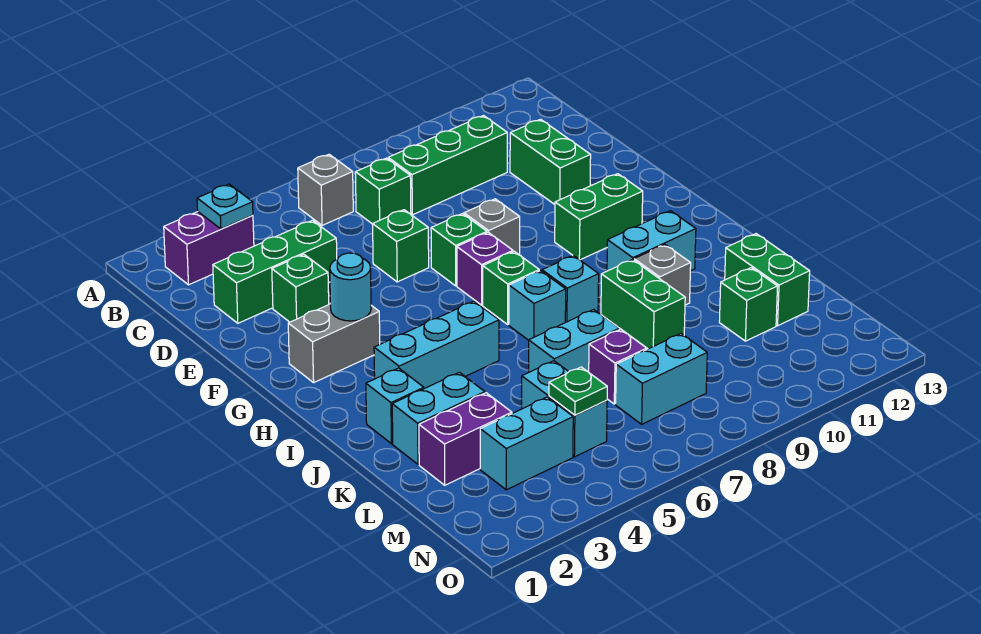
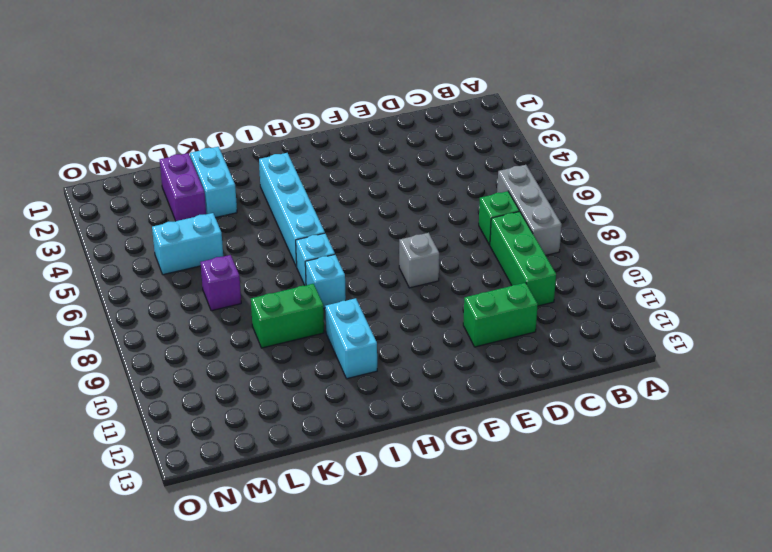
grey 1x3 brick [497,165,562,255] -> grey 1x1 brick [298,154,353,225]
cyan 1x4 brick [259,153,325,267] -> cyan 1x3 brick [374,301,499,389]
none -> purple 1x2 brick [164,212,254,285]
none -> green 1x3 brick [213,220,337,323]
none -> green 1x1 brick [272,254,329,322]
none -> green 1x1 brick [373,210,429,282]

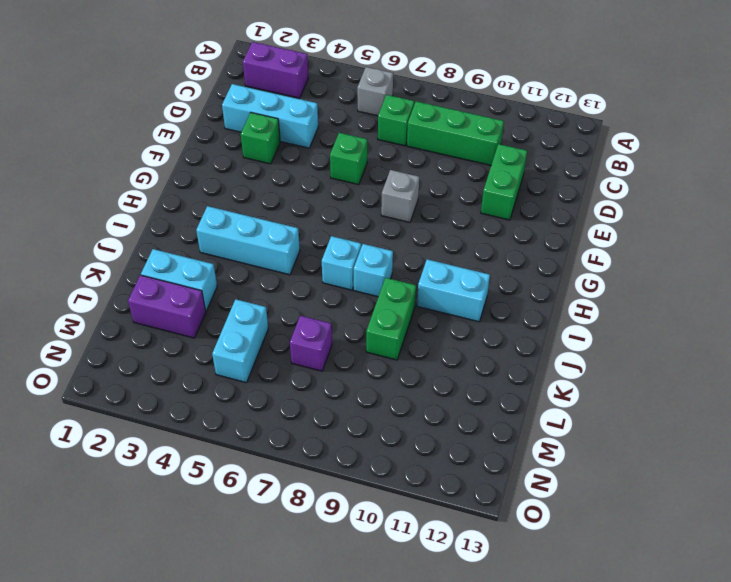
cyan 1x3 brick [222,84,318,148] -> green 1x3 brick [213,220,337,323]
none -> green 1x1 brick [431,214,487,286]
none -> grey 1x2 brick [288,304,380,383]
none -> purple 1x1 brick [457,232,513,305]
none -> green 1x2 brick [555,174,643,260]

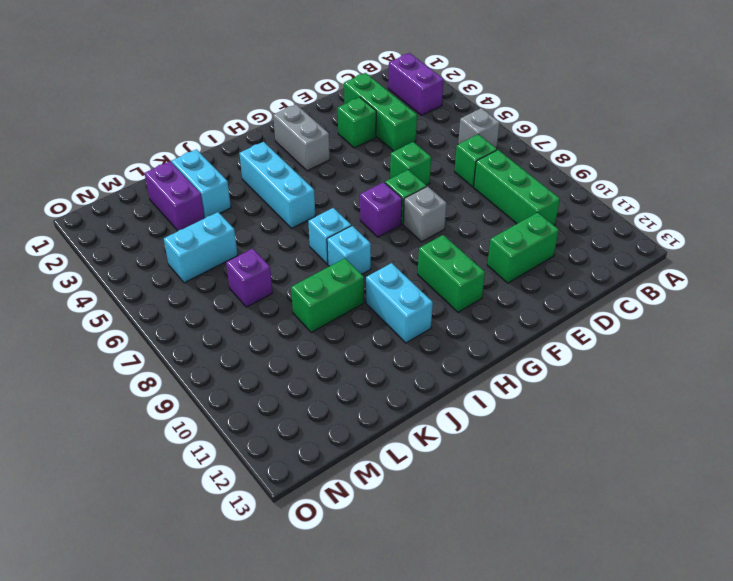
none -> green 1x1 brick [483,251,539,324]
none -> cyan 1x1 brick [366,368,424,444]
none -> grey 1x1 brick [634,245,691,305]
none -> cyan 1x2 brick [529,310,619,372]

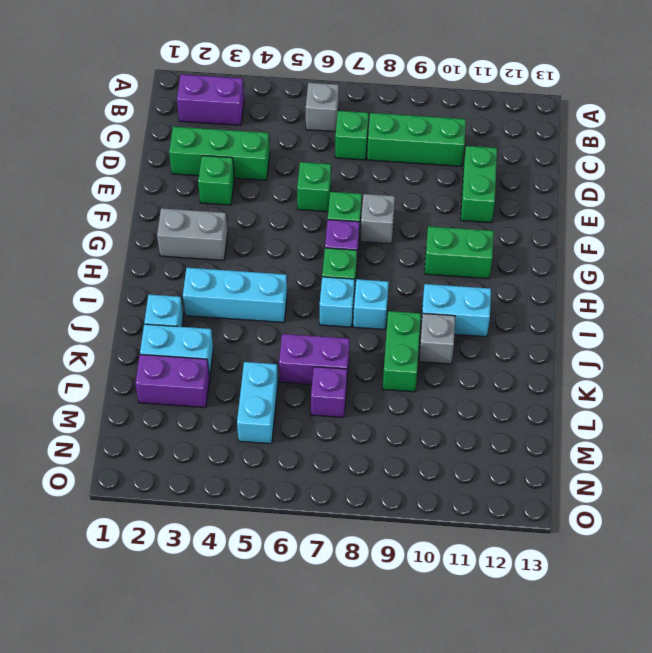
purple 1x2 brick [279,334,350,384] -> cyan 1x2 brick [529,310,619,372]
none -> green 1x2 brick [725,234,810,326]
none -> green 1x1 brick [719,268,778,341]
none -> cyan 1x2 brick [480,397,573,490]
none -> cyan 1x2 brick [616,334,707,424]

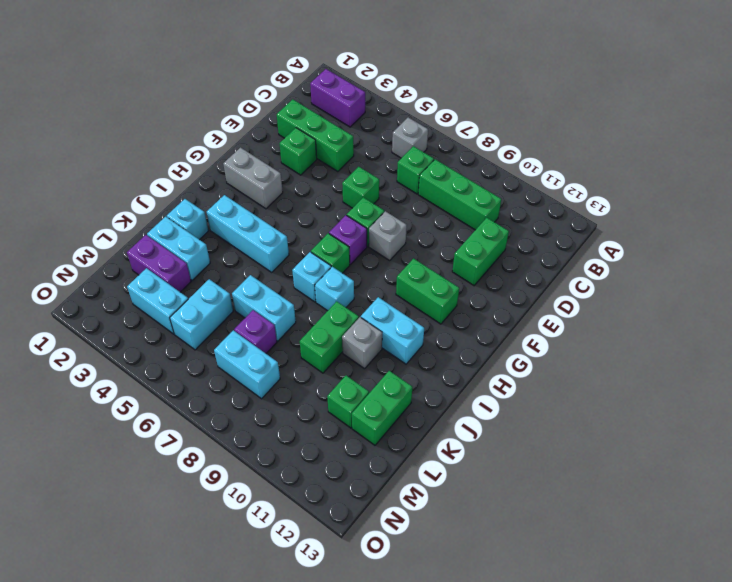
none -> cyan 1x1 plate [197,184,253,229]
none -> cyan 1x1 round brick [330,253,371,321]
none -> green 1x1 plate [549,367,607,415]

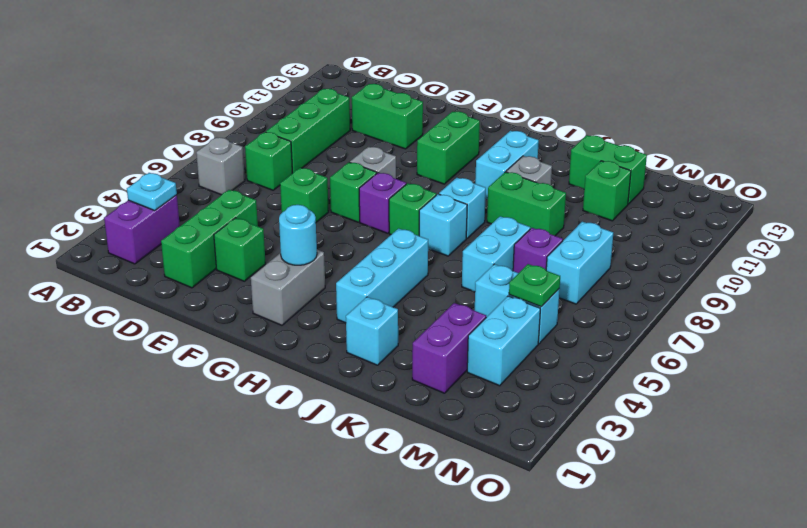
none -> cyan 1x2 brick [392,372,485,464]

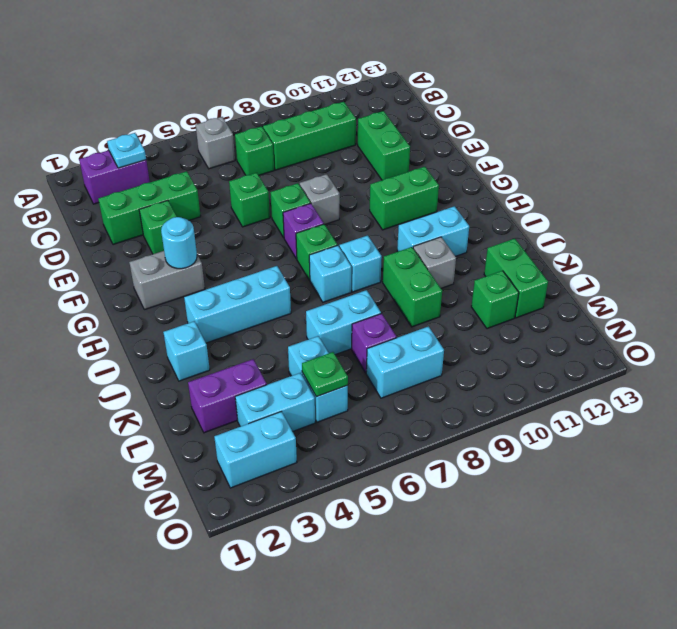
cyan 1x2 brick [214,412,297,488] -> cyan 1x2 brick moved to [392,372,485,464]

